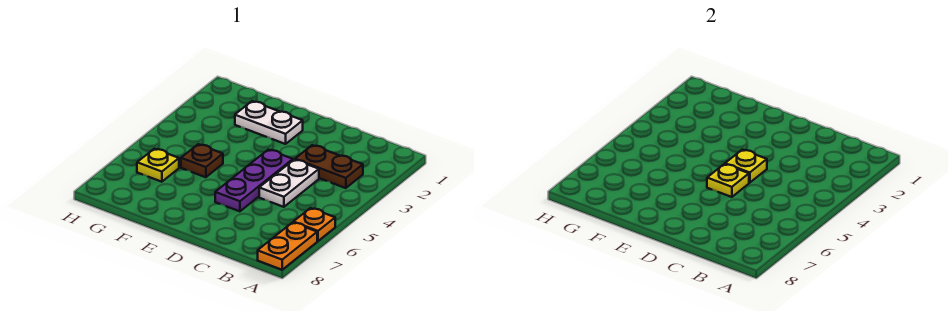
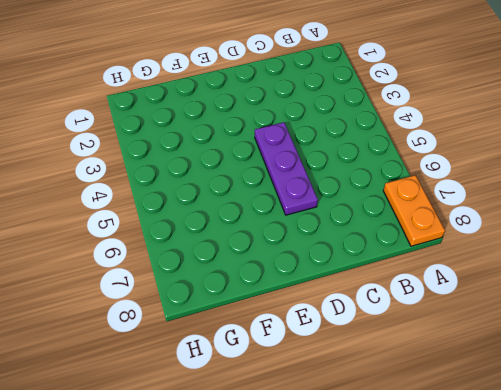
none -> orange 1x1 plate [293,208,335,241]
none -> brown 1x2 plate [295,145,363,188]

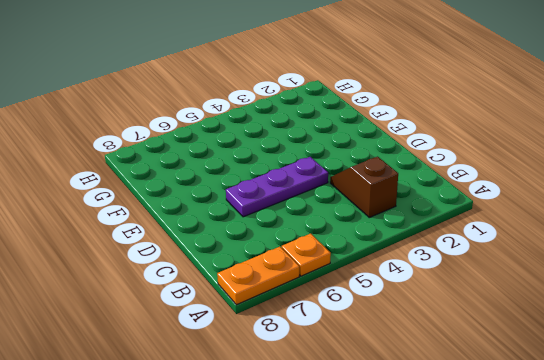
brown 1x2 slope [330,157,398,217] -> brown 1x2 plate [295,145,363,188]
none -> white 1x2 plate [259,160,319,207]
none -> white 1x2 plate [235,101,303,144]

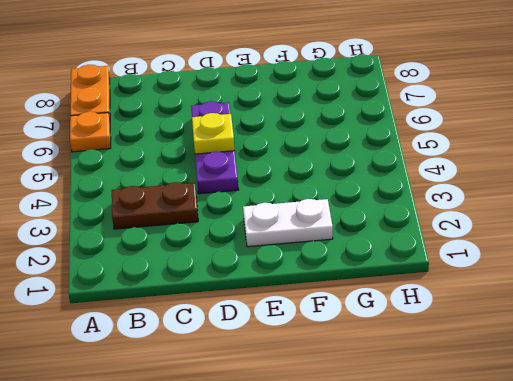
none -> white 1x2 plate [259,160,319,207]
none -> brown 1x1 plate [181,144,223,177]

